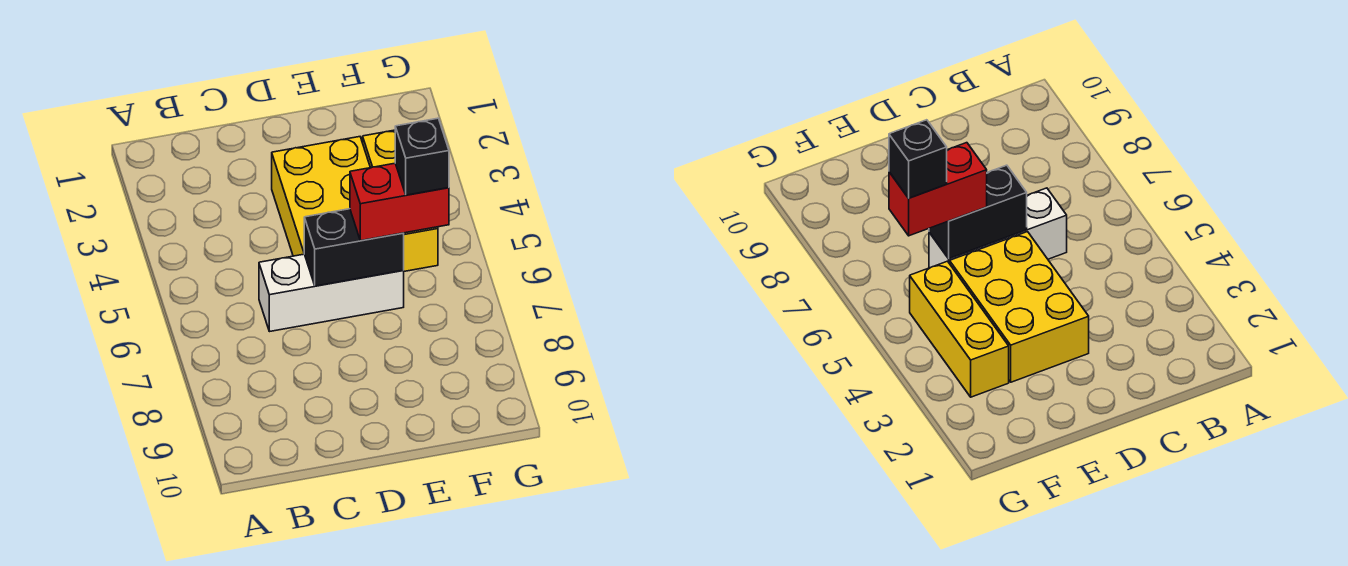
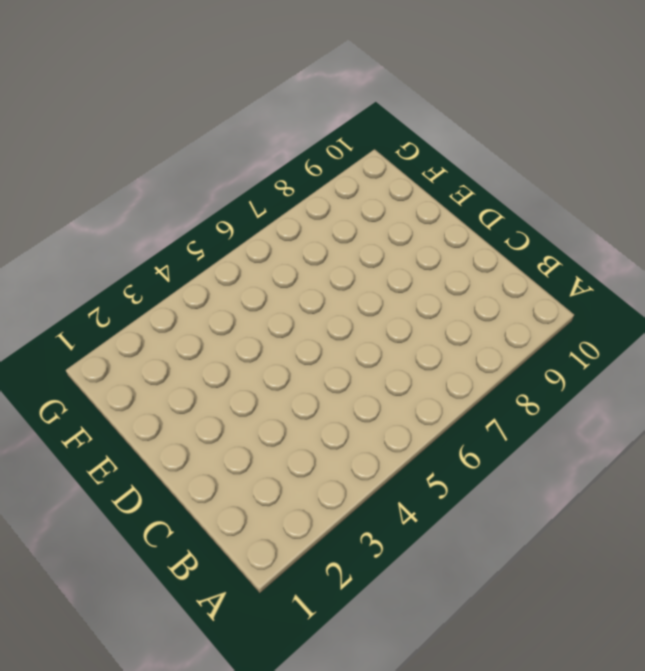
none -> white 1x3 brick [259,254,404,332]
none -> yellow 2x3 brick [272,137,370,256]

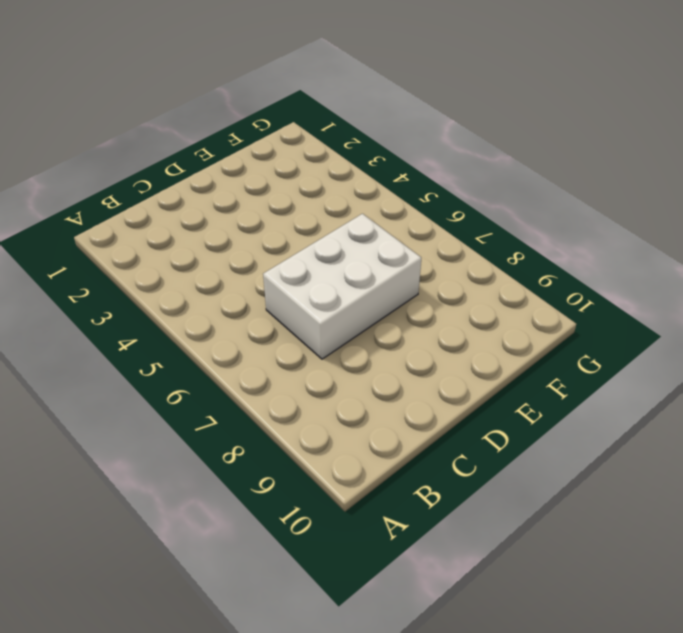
white 2x3 brick [263,214,421,359] -> white 1x3 brick [259,254,404,332]
none -> yellow 2x3 brick [272,137,370,256]
none -> yellow 1x3 brick [363,130,438,271]

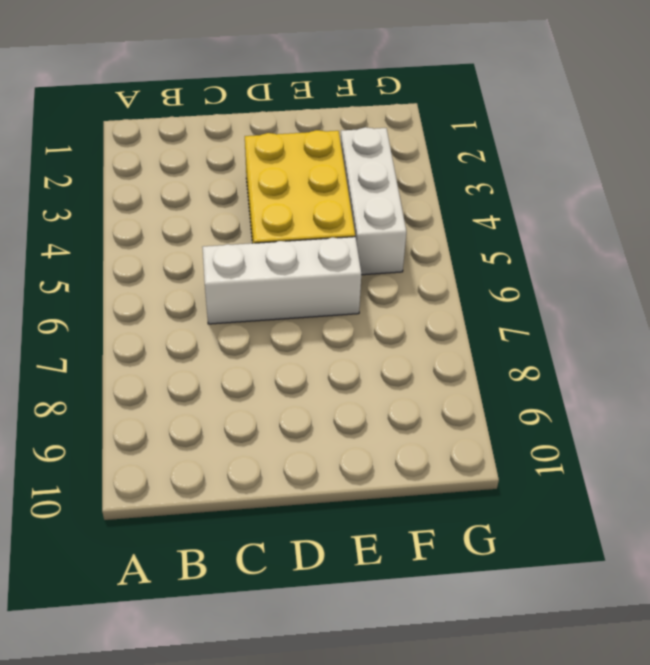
white 1x3 brick [341,127,406,275] -> yellow 1x3 brick [363,130,438,271]
none -> black 1x2 brick [304,209,404,286]
none -> red 1x2 brick [350,163,449,241]

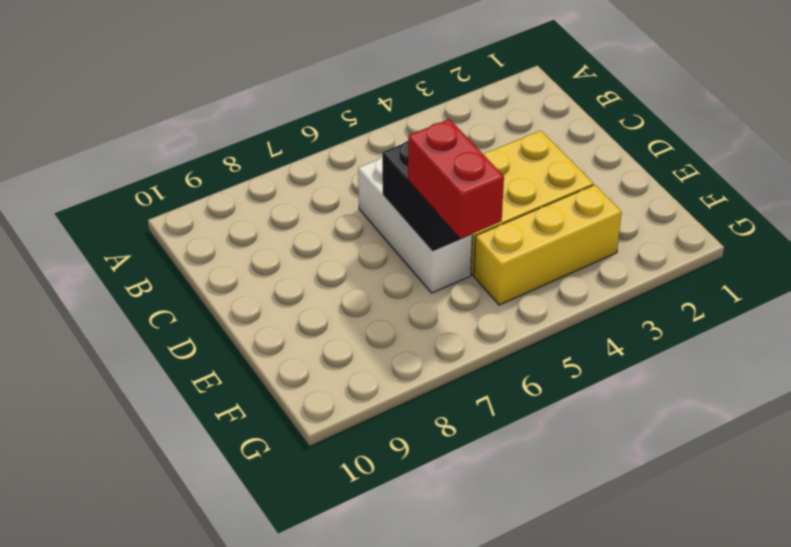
none -> black 1x1 brick [395,118,449,195]

